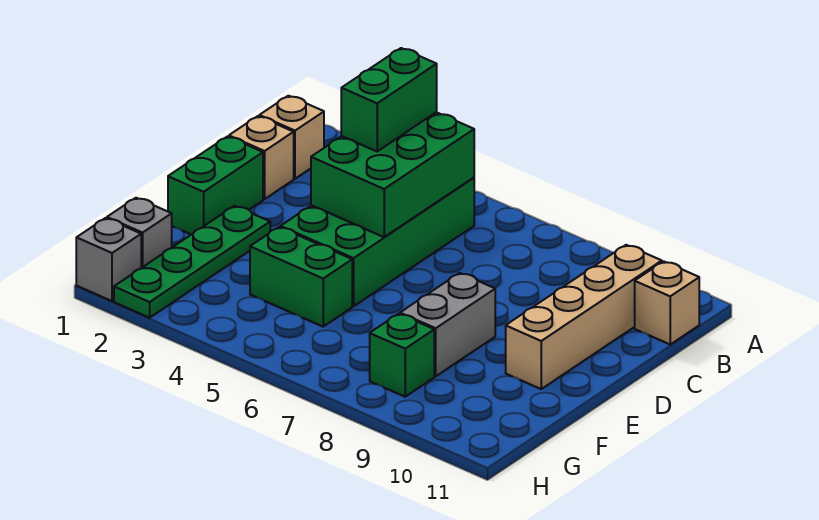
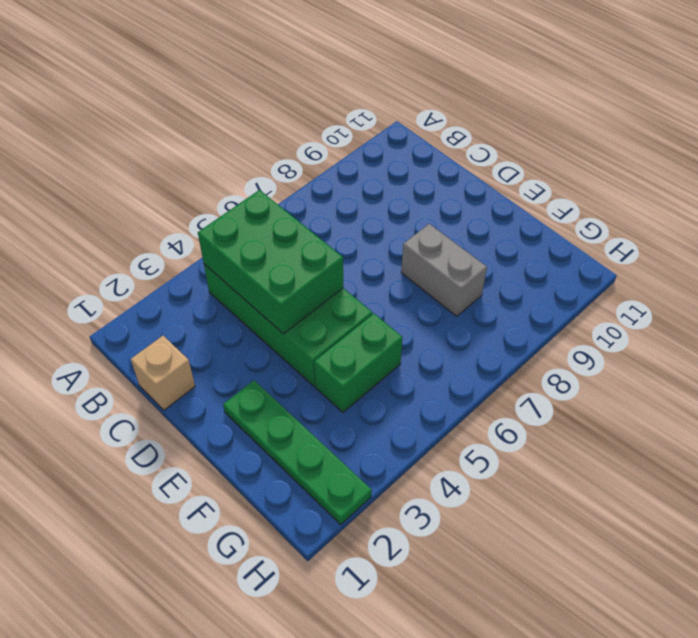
none -> tan 1x1 brick [259,96,324,179]
none -> tan 1x4 brick [506,245,662,389]
none -> tan 1x1 brick [635,261,699,344]

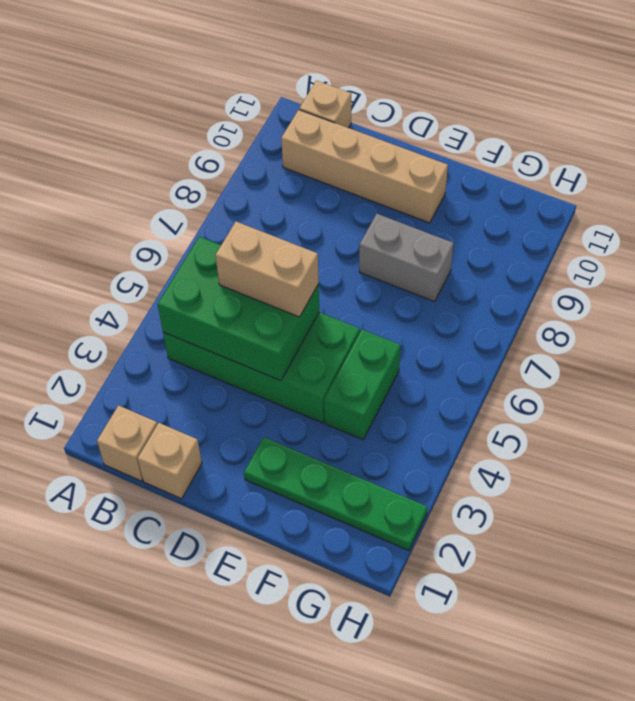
tan 1x2 brick [215,222,319,317] -> none
none -> green 1x2 brick [168,137,263,235]
none -> grey 1x1 brick [107,198,172,268]
none -> green 1x1 brick [370,314,434,397]

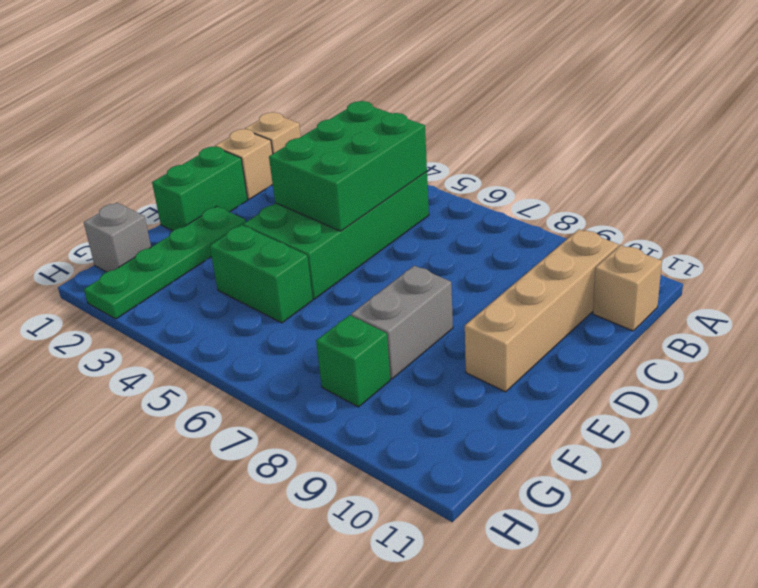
none -> grey 1x1 brick [76,218,141,301]
none -> green 1x2 brick [341,48,437,151]

